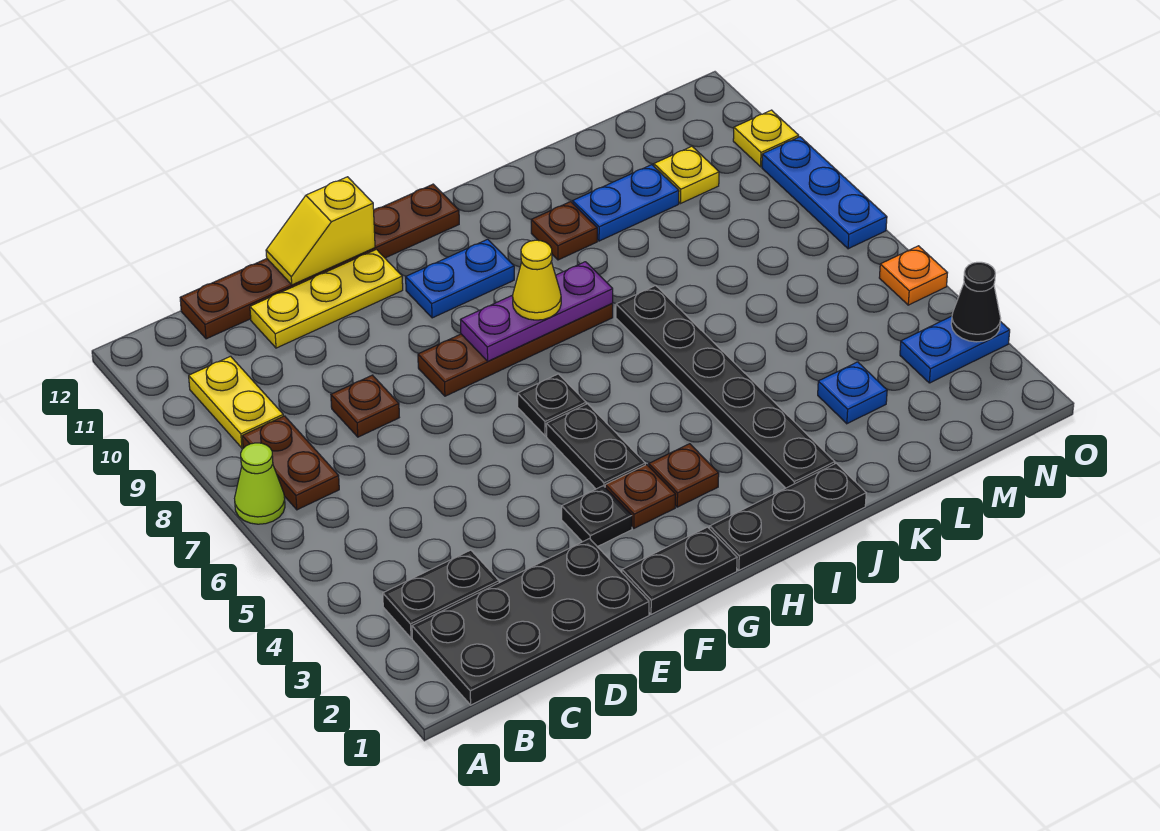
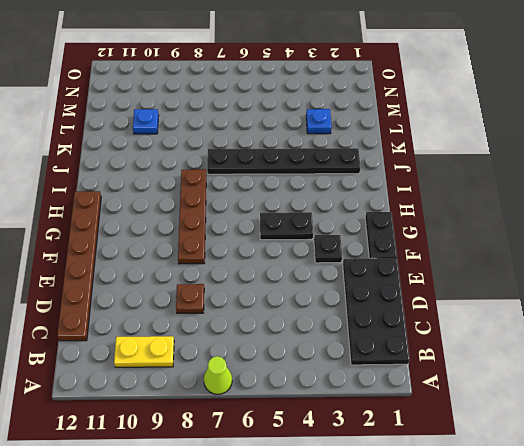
blue 1x1 plate [133,109,159,134] -> blue 1x2 plate [573,165,679,241]
none -> black 1x2 plate [383,550,499,638]
none -> brown 1x2 plate [242,416,339,510]
none -> yellow 1x3 plate [250,249,403,348]
none -> brown 1x1 plate [605,465,676,528]

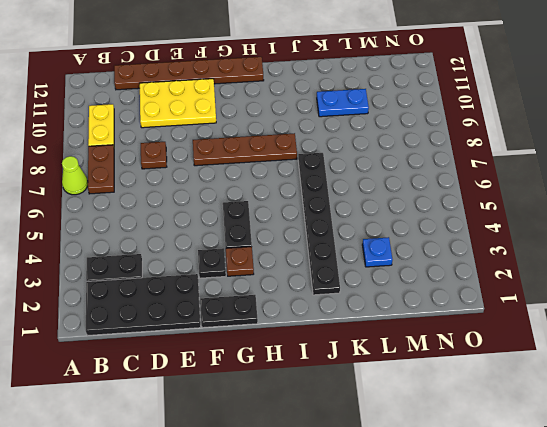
yellow 2x3 plate [140,79,216,128] -> yellow 1x3 plate [250,249,403,348]
none -> black 1x1 plate [518,374,586,436]
none -> blue 1x2 plate [406,239,514,318]
none -> black 1x3 plate [710,463,866,570]
none -> brown 1x1 plate [649,444,719,507]

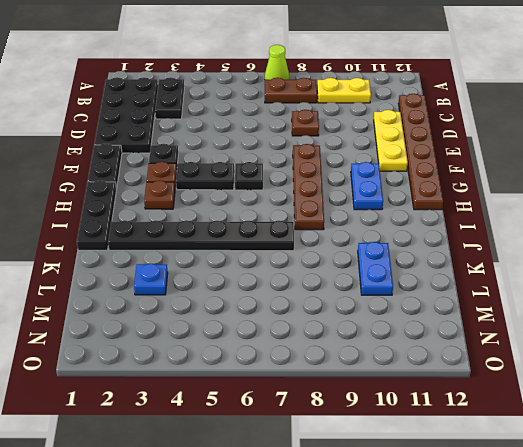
none -> brown 1x1 plate [531,202,597,260]
none -> yellow 1x1 plate [654,146,719,203]
none -> blue 1x2 plate [900,316,1010,383]
none -> orange 1x1 plate [879,246,947,305]

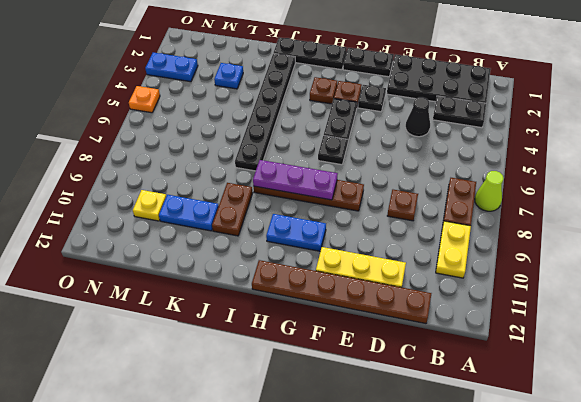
black 1x1 cone [406,97,430,137] -> black 1x1 cone moved to [951,262,1001,342]
brown 1x2 plate [212,183,253,236] -> brown 1x1 plate [531,202,597,260]
none -> blue 1x3 plate [762,137,887,249]
none -> yellow 1x1 plate [733,110,799,167]
none -> yellow 1x2 slope [266,177,375,285]
none -> yellow 1x1 cone [512,240,561,320]

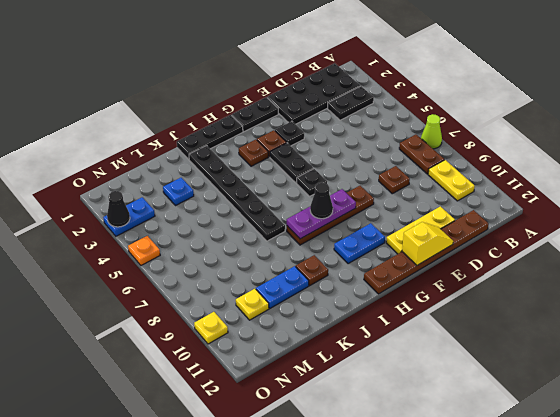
black 1x1 cone [310,182,333,219] -> yellow 1x1 cone [512,240,561,320]
none -> blue 1x3 plate [762,137,887,249]

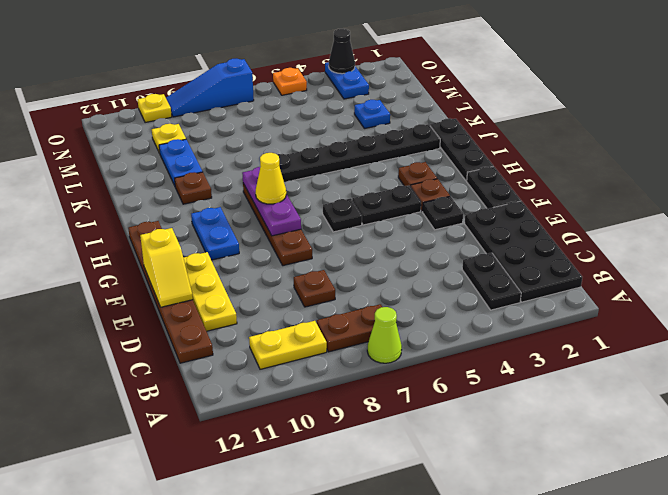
blue 1x3 slope [166,59,254,117] -> blue 1x3 plate [762,137,887,249]

